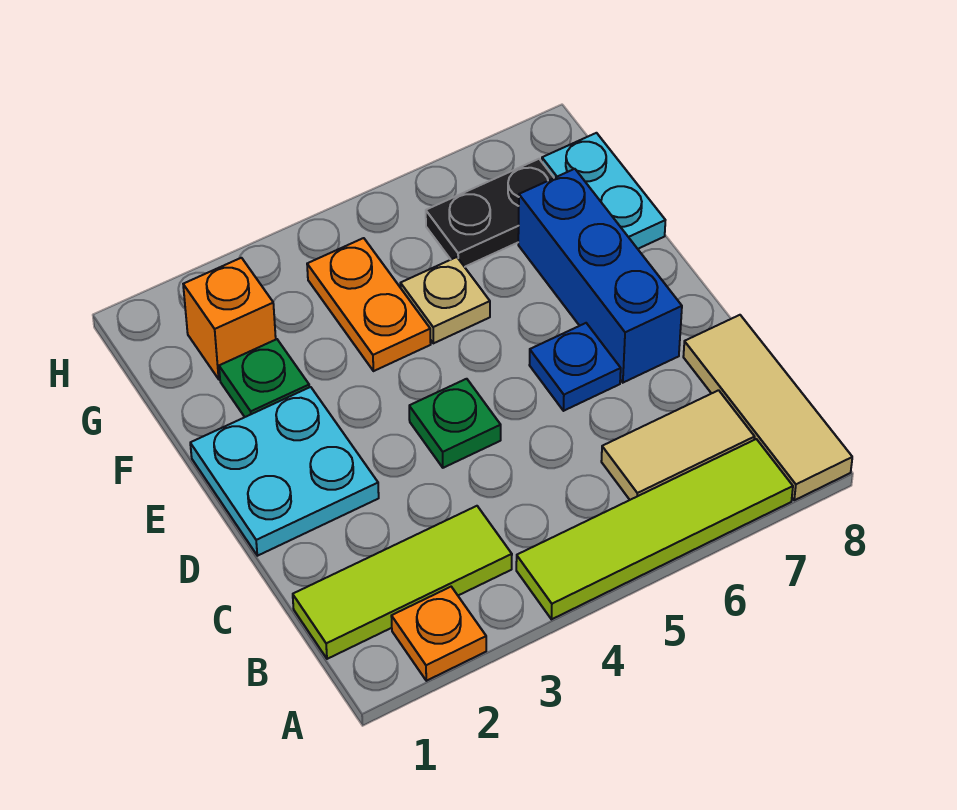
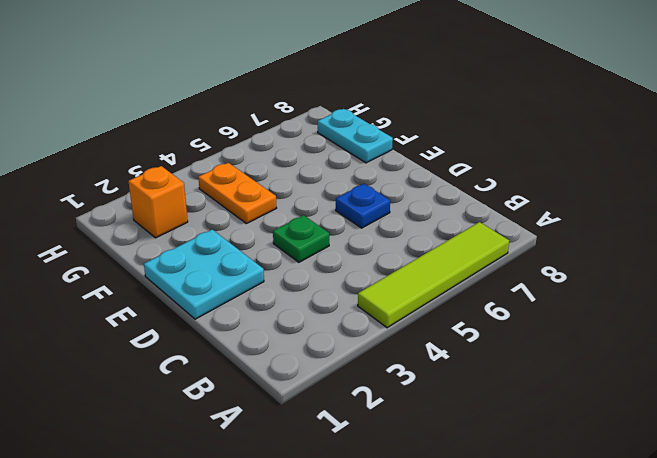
none -> orange 1x1 plate [391,587,486,681]
none -> tan 1x3 tile [683,315,852,500]
none -> lime 1x3 tile [293,506,512,659]

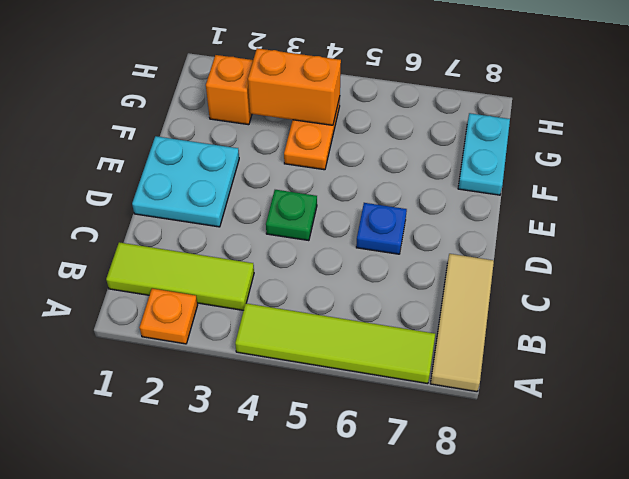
orange 1x2 brick [248,48,341,125] -> none
none -> tan 1x2 tile [601,390,755,500]
none -> blue 1x3 brick [518,169,682,383]
none -> green 1x1 plate [219,339,309,417]

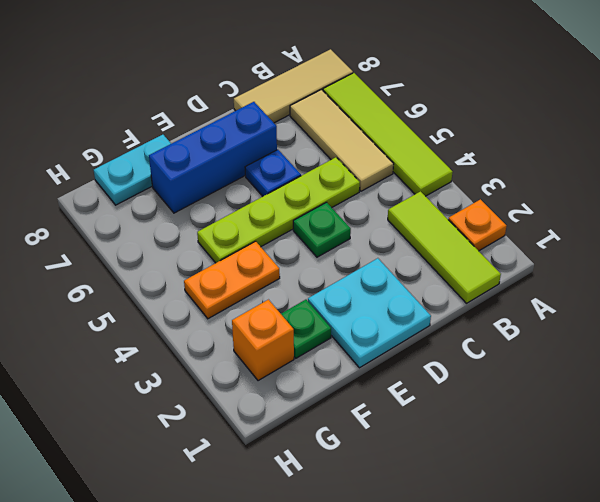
tan 1x3 tile [290,90,394,191] -> tan 1x2 tile [601,390,755,500]
lime 1x4 plate [197,157,360,263] -> tan 1x1 plate [400,257,490,343]
none -> black 1x2 plate [426,159,554,267]

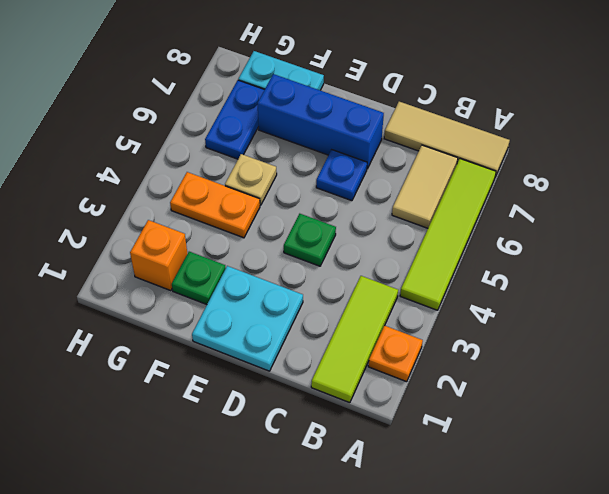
blue 1x2 plate [205,80,265,159] -> black 1x2 plate [426,159,554,267]

